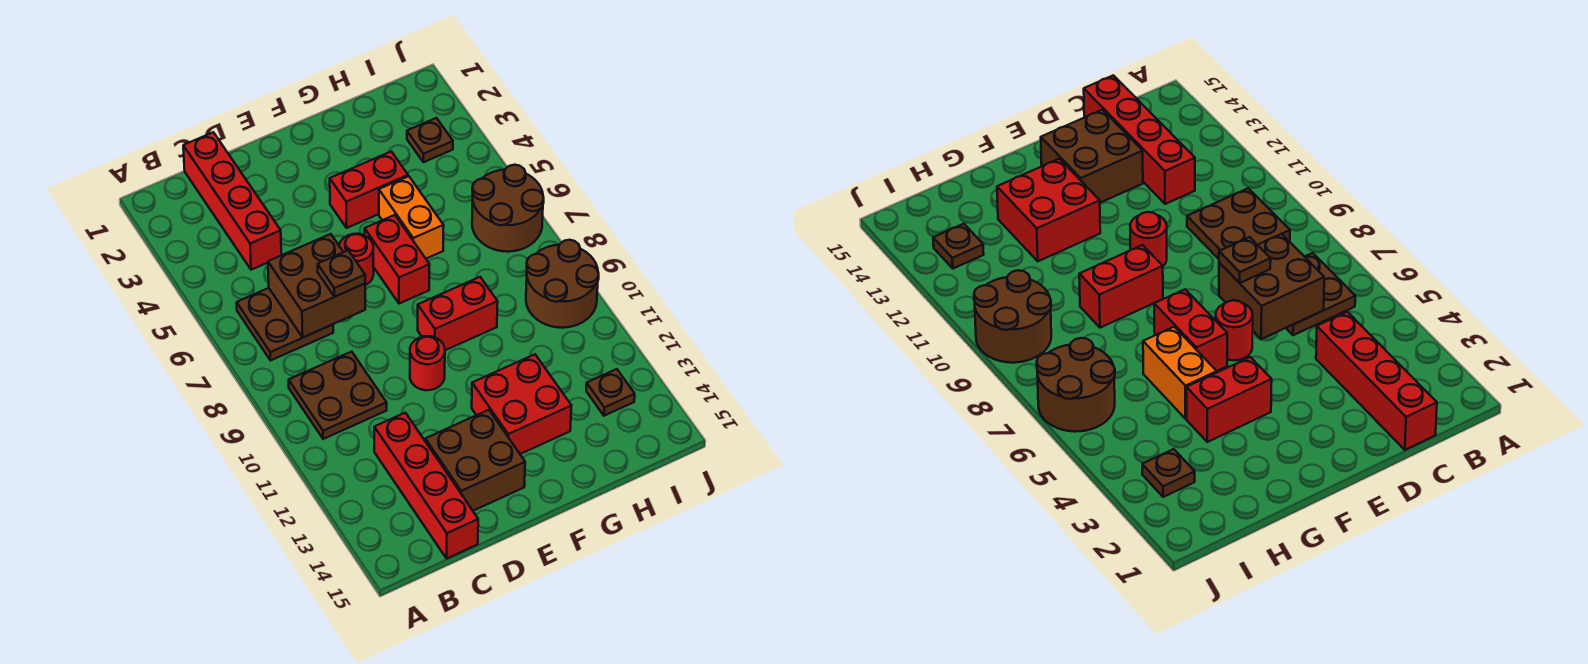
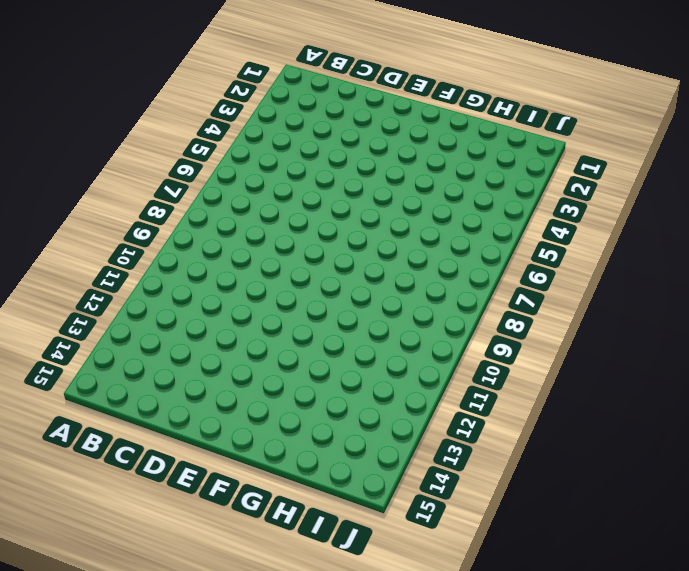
none -> brown 2x2 plate [237,288,333,360]
none -> brown 2x2 plate [289,352,387,439]
none -> red 1x4 brick [183,132,281,270]

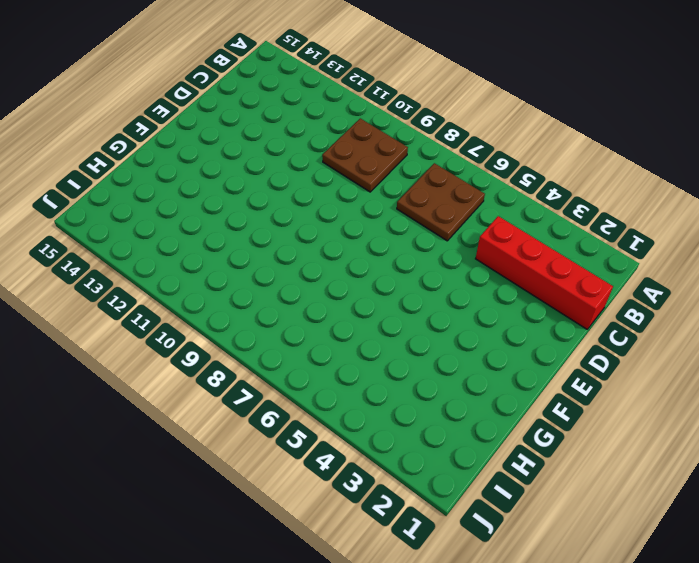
none -> red 1x4 brick [374,413,478,558]
none -> brown 2x2 brick [425,410,525,511]
none -> red 1x1 round brick [339,234,374,285]

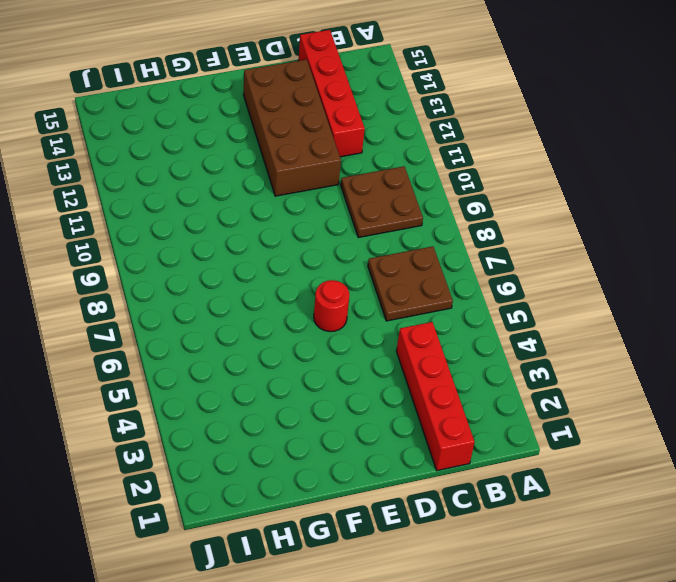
brown 2x4 brick [244,59,341,196] -> brown 2x2 brick [425,410,525,511]
none -> red 1x1 round brick [410,336,445,390]
none -> red 1x2 brick [330,152,408,228]
none -> red 1x2 brick [365,215,430,304]

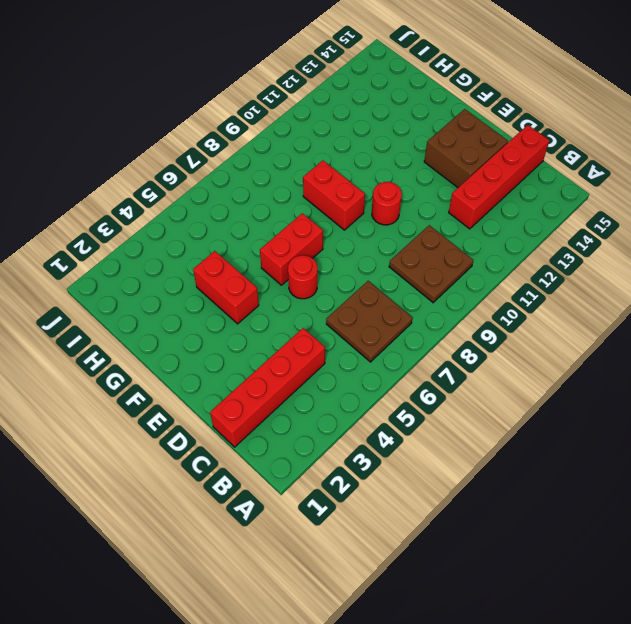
none -> red 2x2 brick [472,354,571,454]
none -> orange 1x2 brick [379,176,444,259]
none -> brown 1x1 plate [407,118,453,162]

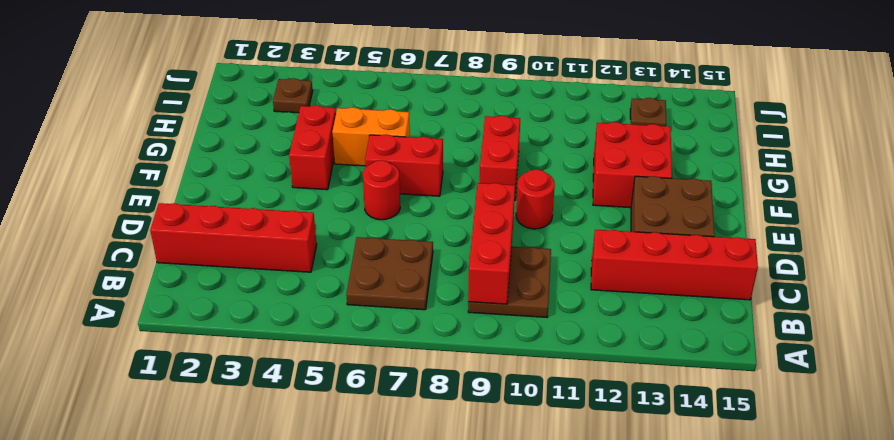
red 1x3 brick [468,183,515,304] -> none
none -> brown 2x2 round brick [472,165,544,252]
none -> brown 2x2 round brick [526,240,599,328]
none -> brown 2x2 brick [268,234,365,337]

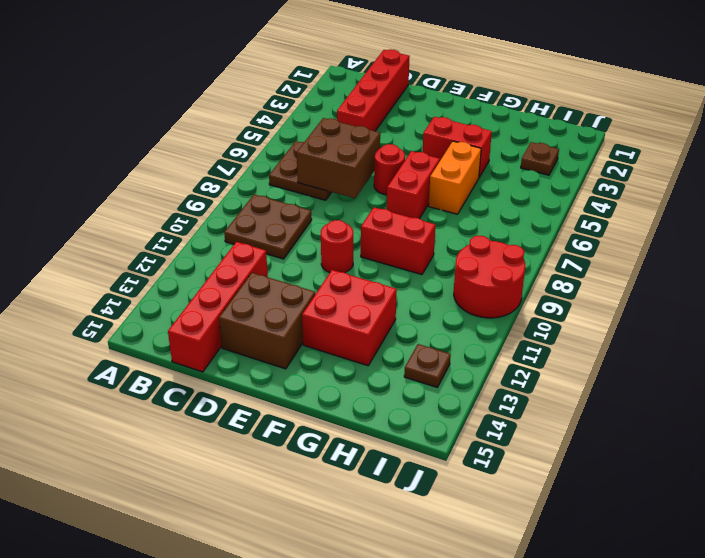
red 2x2 round brick [454,236,525,318] -> brown 2x2 round brick [526,240,599,328]
none -> brown 2x2 round brick [472,165,544,252]
none -> brown 1x1 plate [318,251,365,297]

